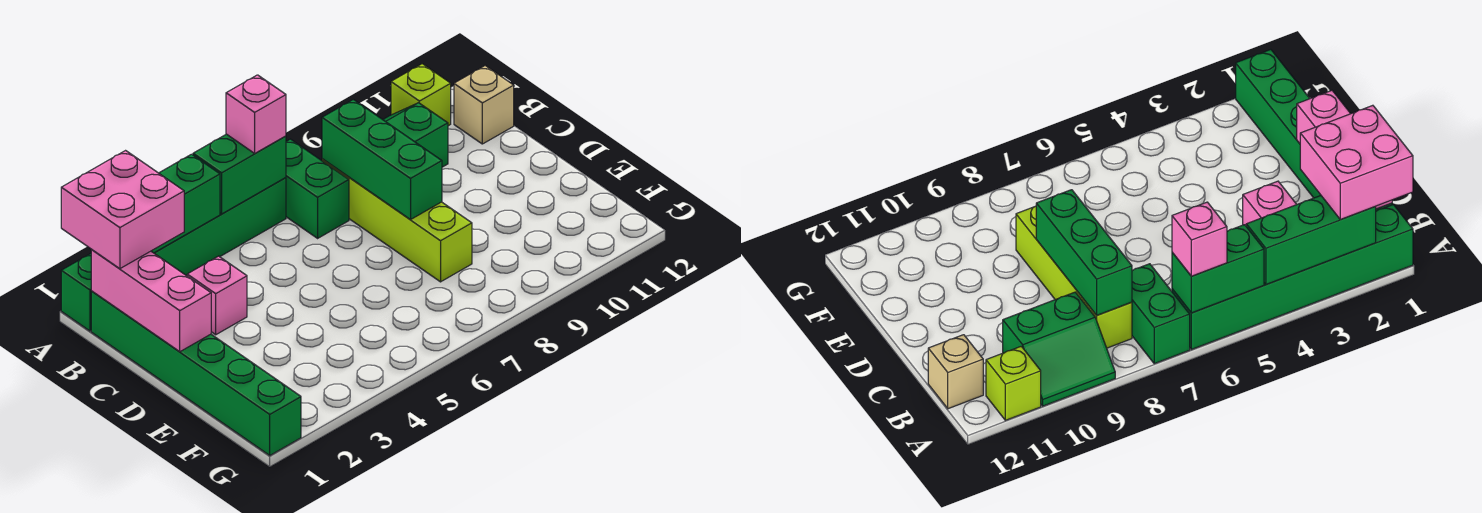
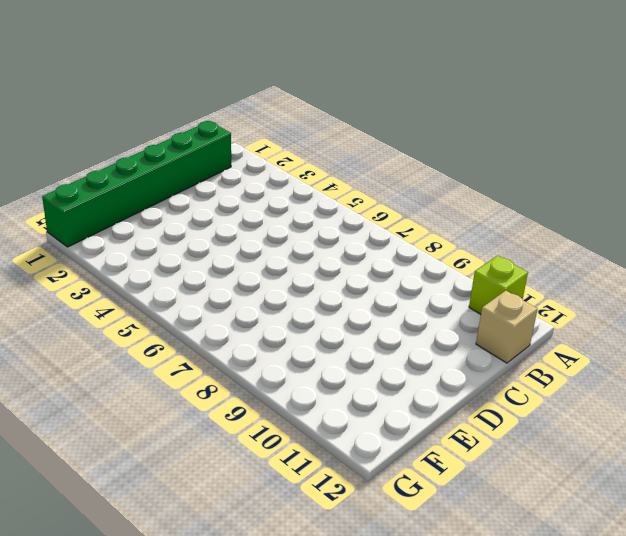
none -> green 1x6 brick [61,178,286,331]
none -> green 1x2 brick [286,139,349,238]
none -> green 2x2 slope [383,103,448,167]

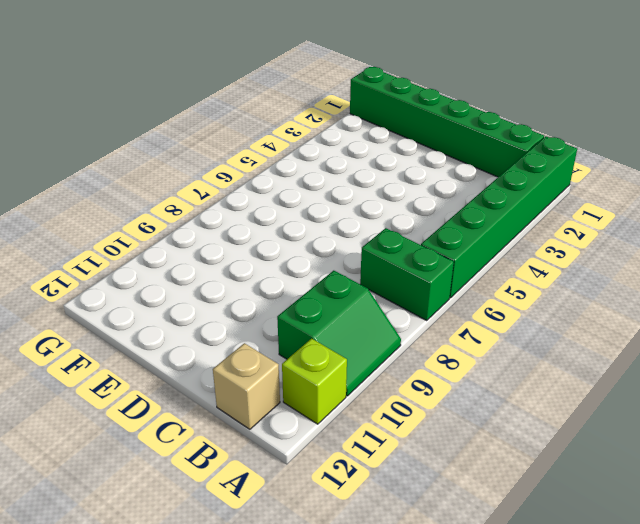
none -> lime 1x4 brick [322,159,472,282]
none -> pink 1x1 brick [187,256,247,335]
none -> green 1x3 brick [151,154,220,253]

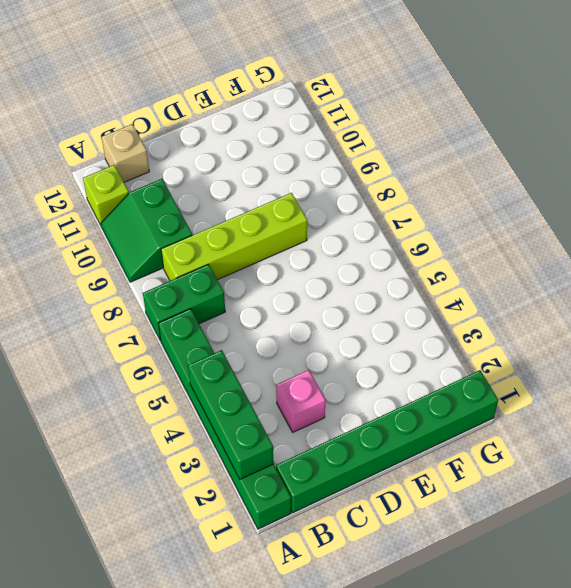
none -> green 1x2 brick [193,134,286,214]
none -> pink 1x3 brick [91,249,211,352]
none -> green 1x3 brick [322,99,442,219]

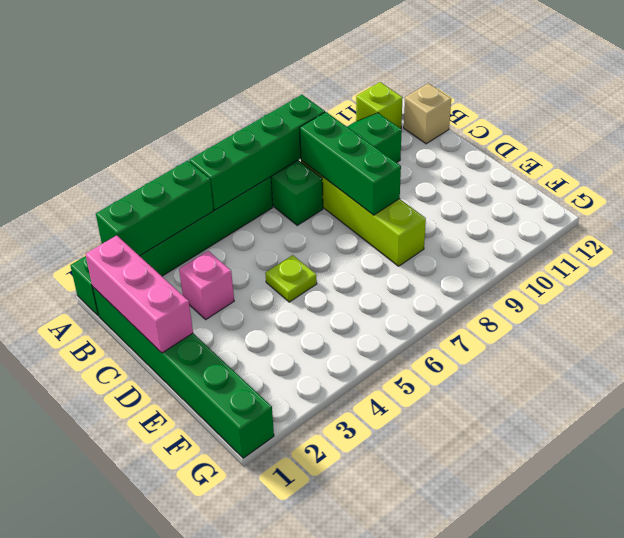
green 1x4 brick [189,95,325,210] -> green 1x2 brick [193,134,286,214]
lime 1x1 plate [265,255,317,302] -> none
none -> pink 2x2 brick [61,151,184,269]
none -> pink 1x1 brick [226,75,286,153]

